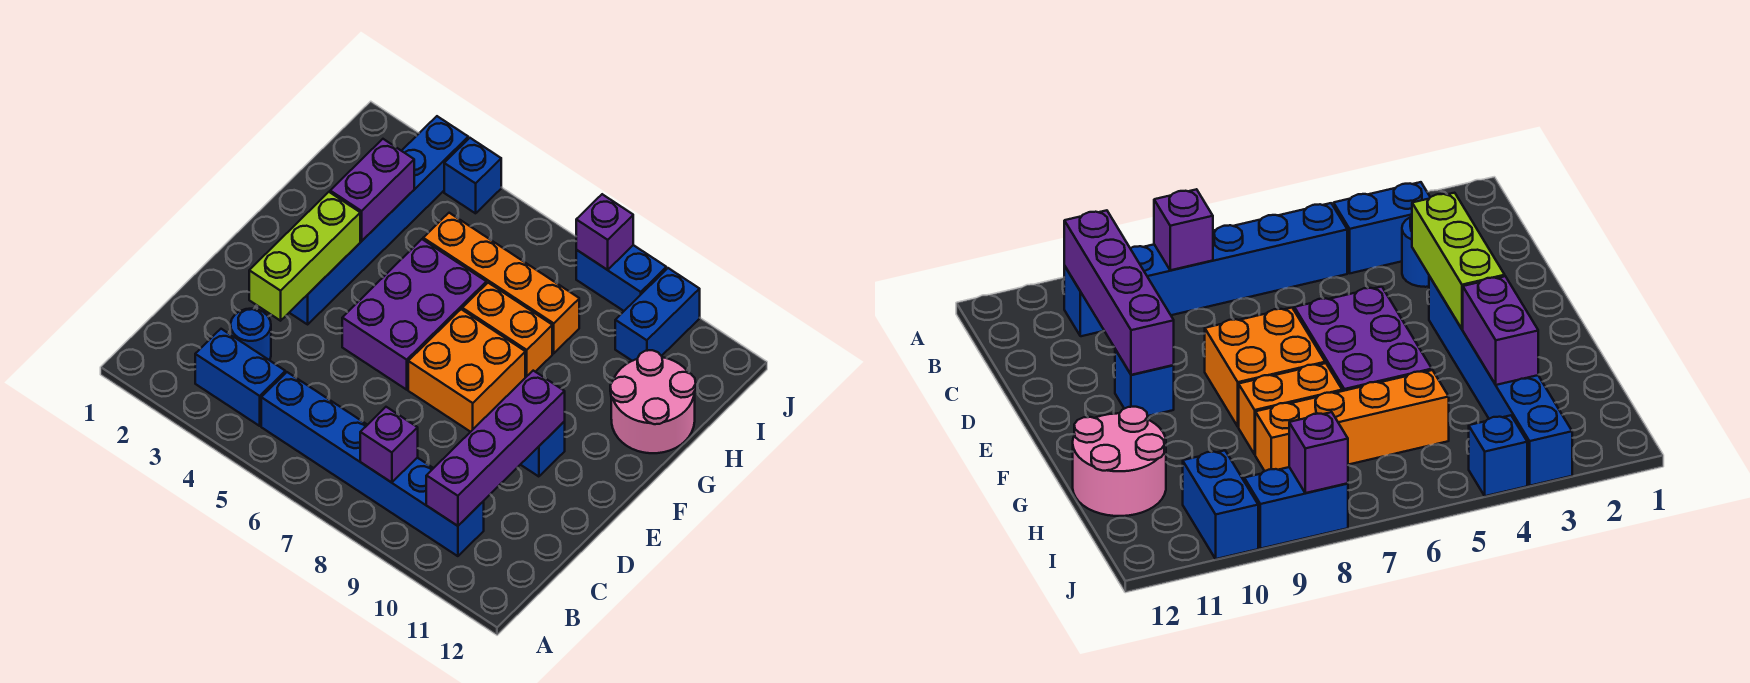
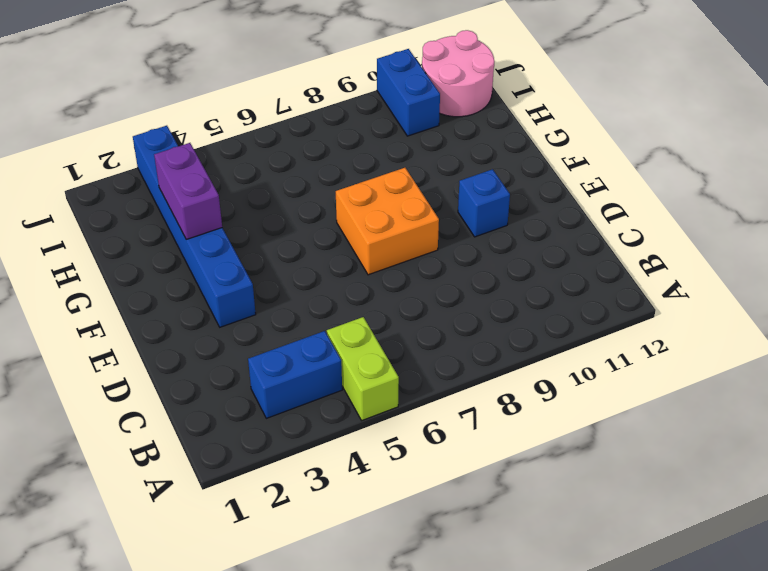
lime 1x2 brick [327,317,399,420] -> blue 1x6 brick [261,372,484,556]
pink 2x2 round brick [422,30,494,117] -> pink 2x2 round brick moved to [610,350,696,453]
none -> blue 1x1 round brick [230,309,271,360]
none -> purple 2x3 brick [342,239,486,390]
none -> orange 1x2 brick [462,283,552,378]

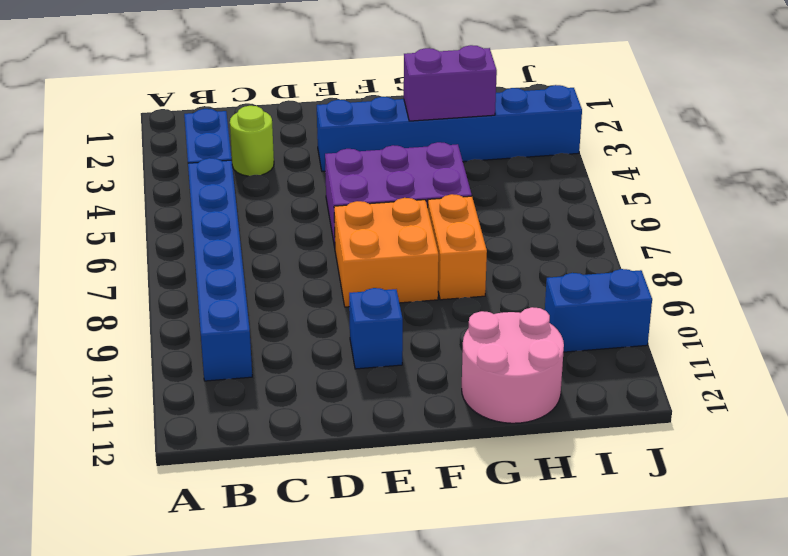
lime 1x1 round brick [230,106,274,176] -> blue 1x1 round brick [230,309,271,360]
none -> orange 1x4 brick [423,213,579,353]
none -> blue 1x1 brick [444,138,501,213]
none -> blue 1x2 brick [576,245,666,311]

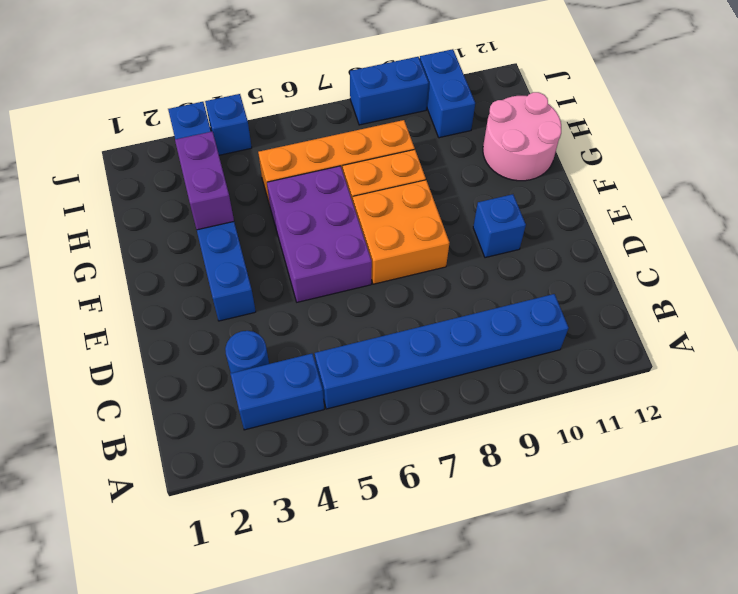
none -> purple 1x1 brick [360,407,418,483]
none -> purple 1x4 brick [426,371,565,526]
none -> lime 1x3 brick [249,192,360,321]

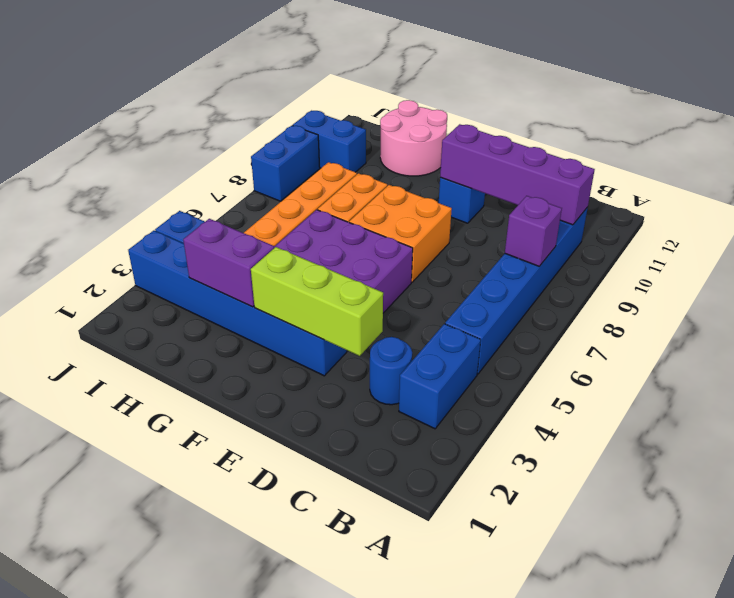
none -> purple 1x1 brick [576,194,633,270]

